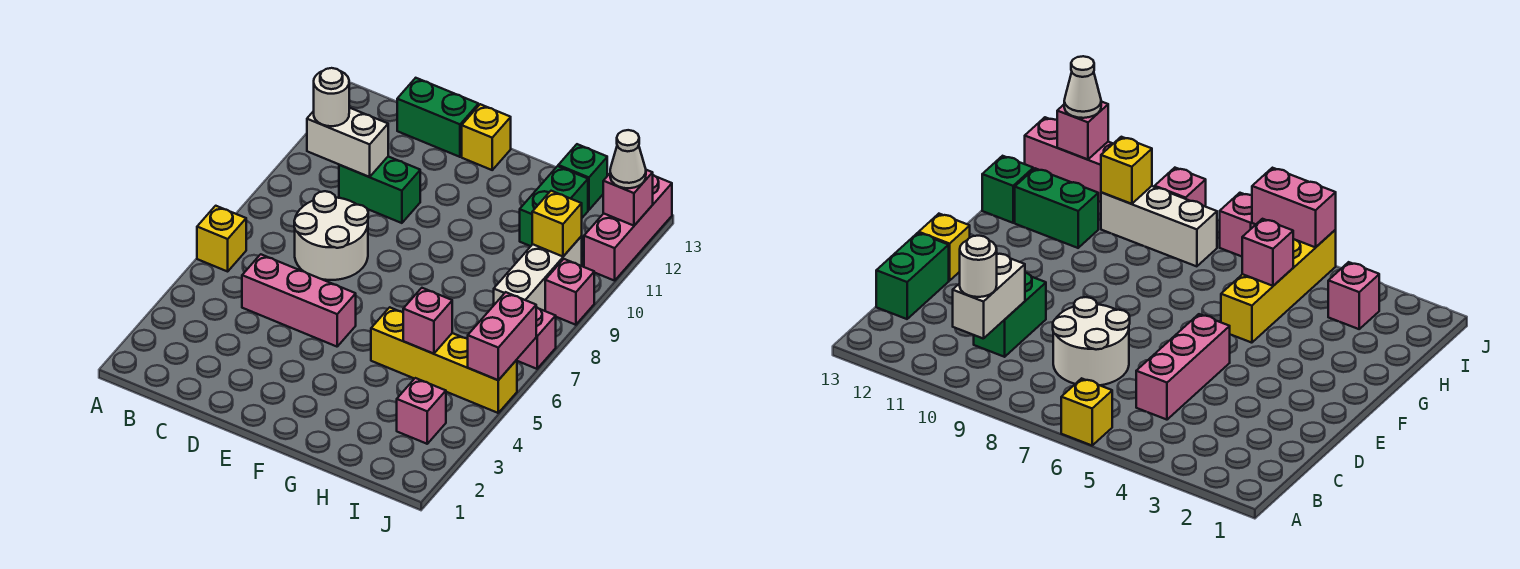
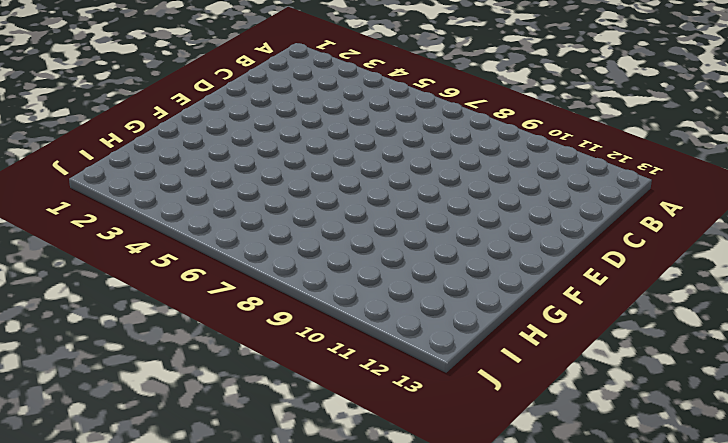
none -> yellow 1x1 brick [197,206,246,271]
none -> pink 1x3 brick [242,254,356,347]
none -> white 2x2 round brick [294,191,368,280]

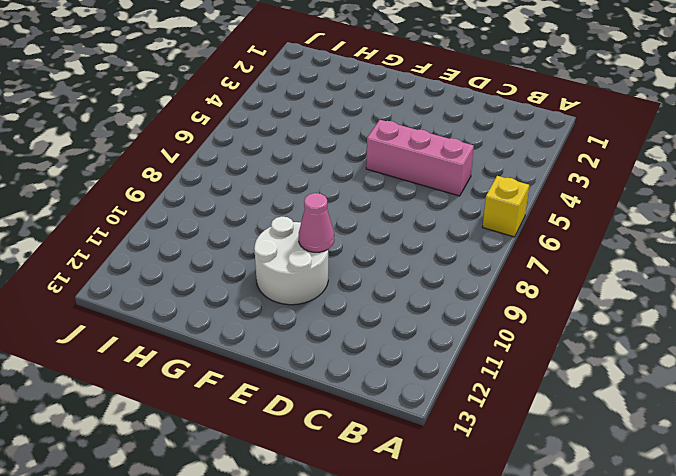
white 2x2 round brick [254,217,328,305] -> white 2x2 round brick moved to [294,191,368,280]
pink 1x1 cone [299,193,334,252] -> none
none -> green 1x2 brick [339,157,420,223]
none -> green 1x2 brick [397,78,479,157]
none -> yellow 1x1 brick [462,104,511,170]

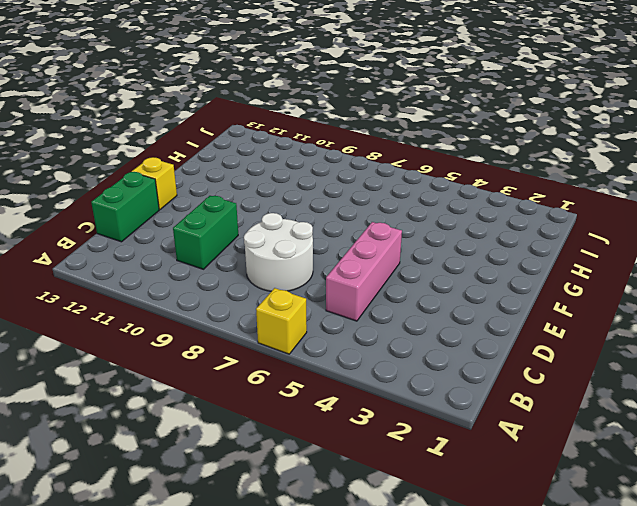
none -> yellow 1x4 brick [371,307,517,413]
none -> green 1x2 brick [520,166,588,246]
none -> green 1x1 brick [558,144,607,210]

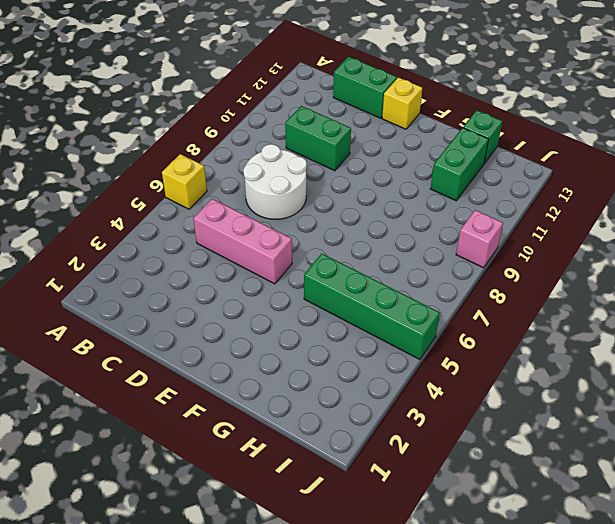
green 1x4 brick [304,253,440,359] -> yellow 1x4 brick [371,307,517,413]
none -> pink 1x1 brick [397,378,446,444]
none -> white 1x3 brick [494,236,582,311]
none -> pink 1x1 brick [517,307,556,369]

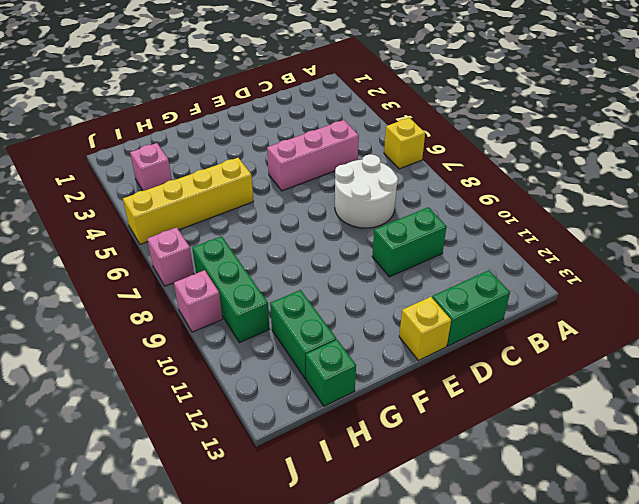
green 1x3 brick [192,236,270,343] -> white 1x3 brick [494,236,582,311]
none -> pink 1x3 brick [584,175,672,281]
none -> white 1x2 brick [307,108,388,177]
none -> pink 1x1 brick [403,288,452,354]

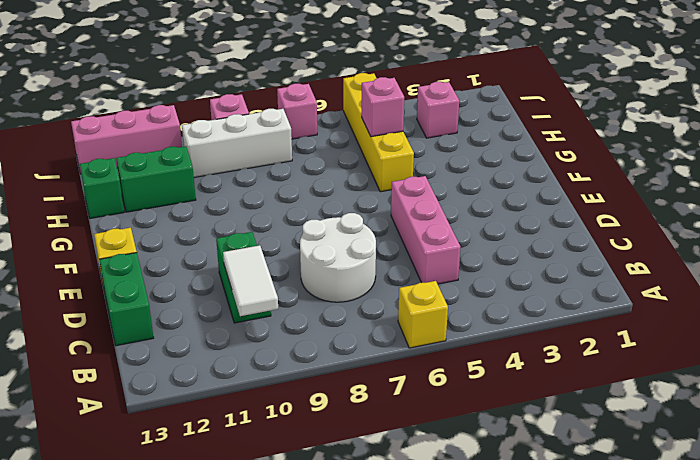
white 1x2 tile [223,245,278,316] -> white 1x2 brick [307,108,388,177]
none -> yellow 1x1 brick [532,191,582,256]
none -> pink 1x2 brick [468,292,536,380]
none -> pink 1x1 brick [603,170,653,226]

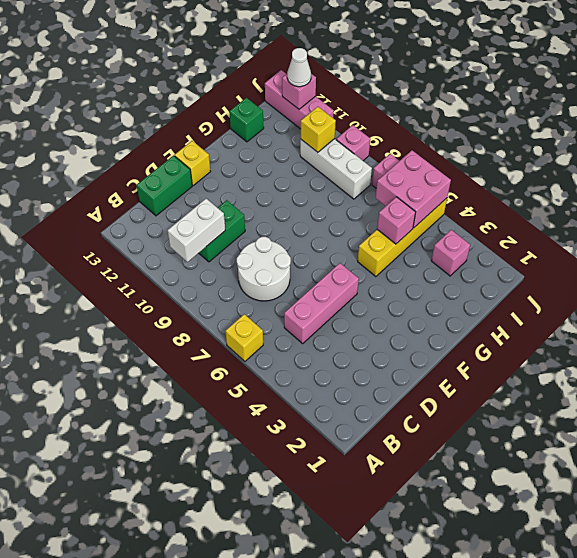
pink 2x2 brick [375,150,451,228] -> pink 1x2 brick [468,292,536,380]
none -> green 1x2 brick [520,166,588,246]
none -> white 1x1 round brick [314,68,349,126]

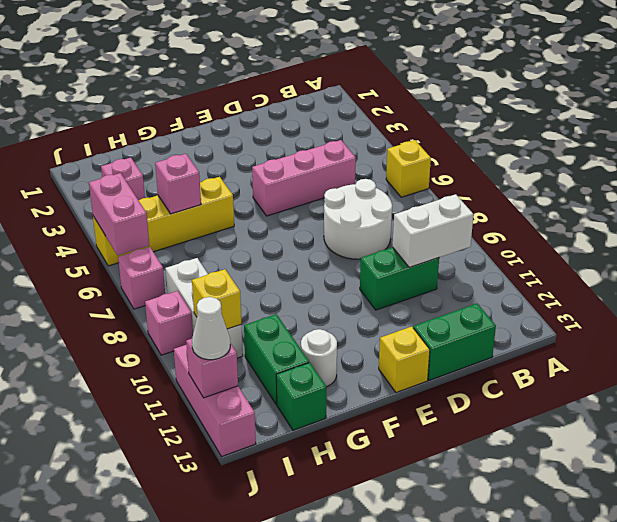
white 1x1 round brick [301,329,337,387] -> white 1x1 round brick moved to [314,68,349,126]

